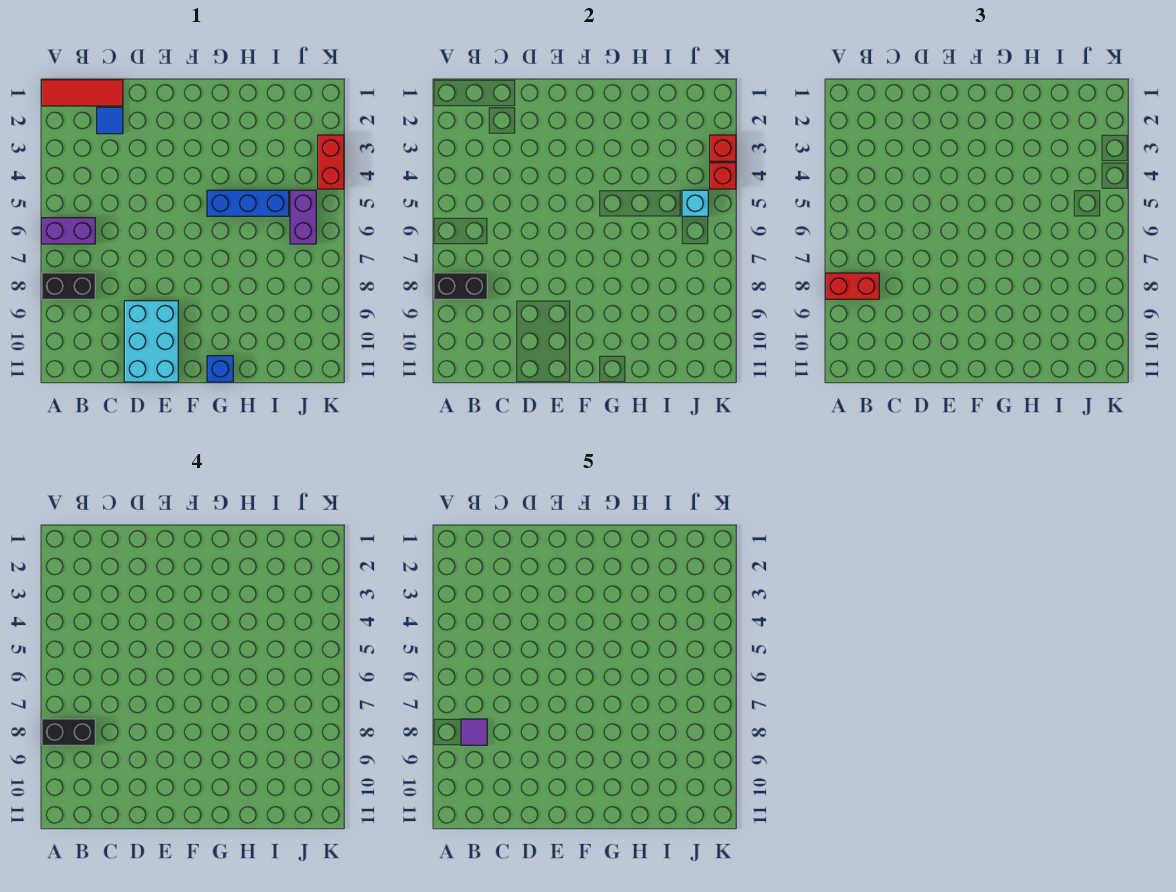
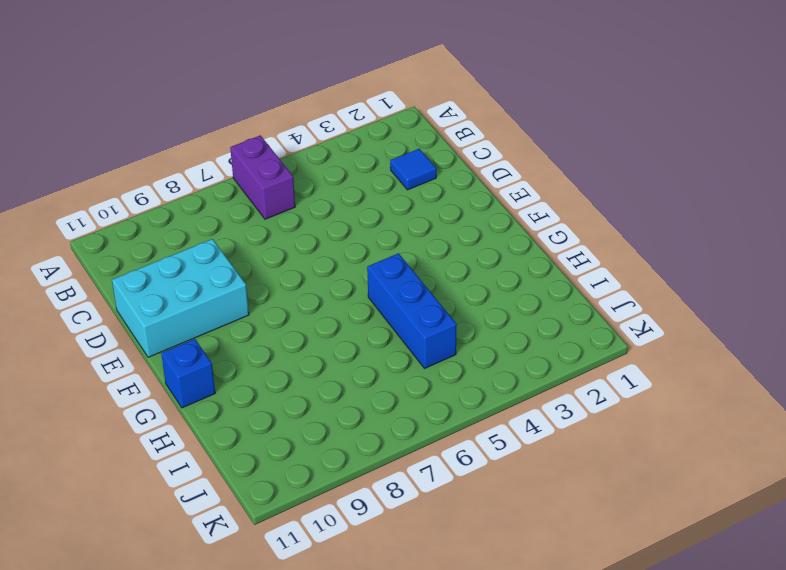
none -> red 1x3 tile [42,80,123,106]
none -> black 1x2 brick [42,273,95,299]
none -> purple 1x2 brick [290,190,316,244]

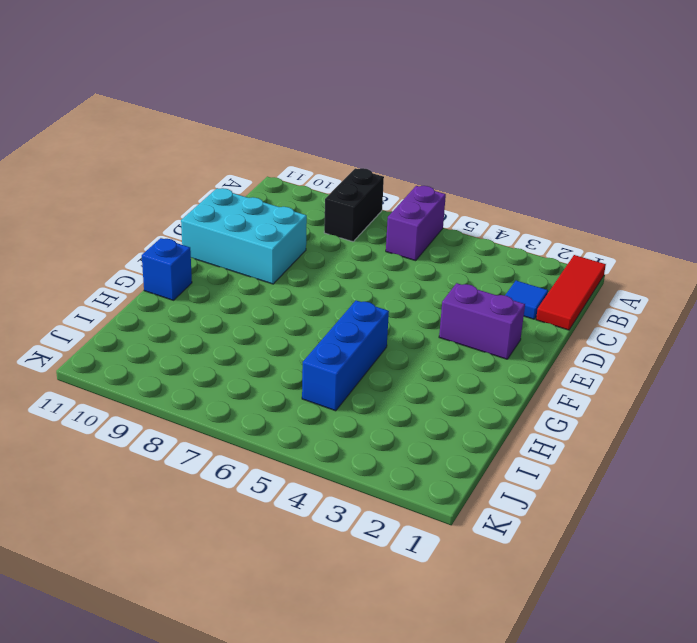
purple 1x2 brick [439,283,525,359] -> purple 1x2 brick moved to [290,190,316,244]
none -> red 1x2 brick [318,135,344,189]
none -> black 1x2 brick [434,273,487,299]
none -> cyan 1x1 brick [682,190,708,216]

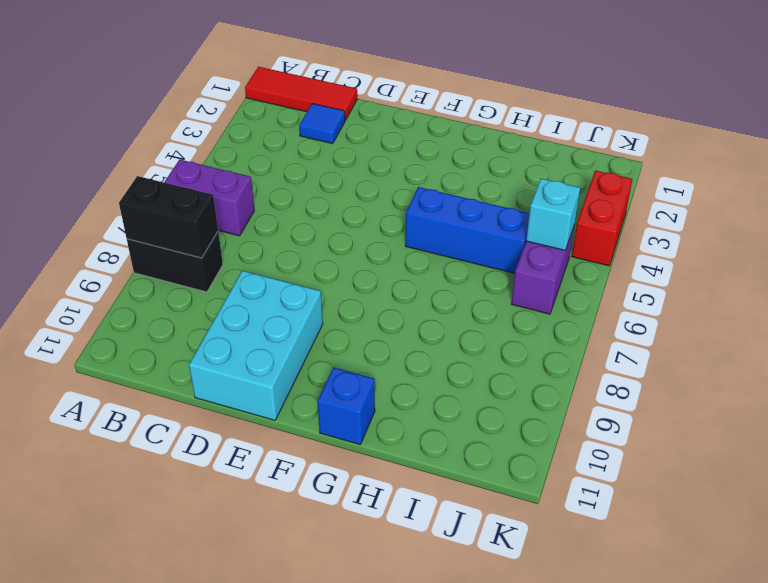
none -> red 1x1 brick [710,135,736,161]
none -> red 1x1 brick [710,163,736,189]
none -> red 1x2 brick [826,273,879,299]

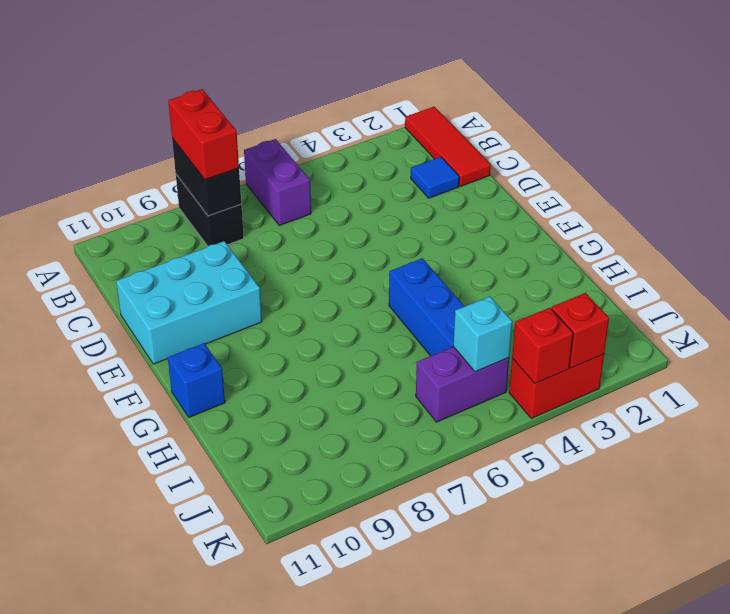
none -> black 1x2 brick [42,719,95,745]
none -> purple 1x1 tile [461,719,487,745]

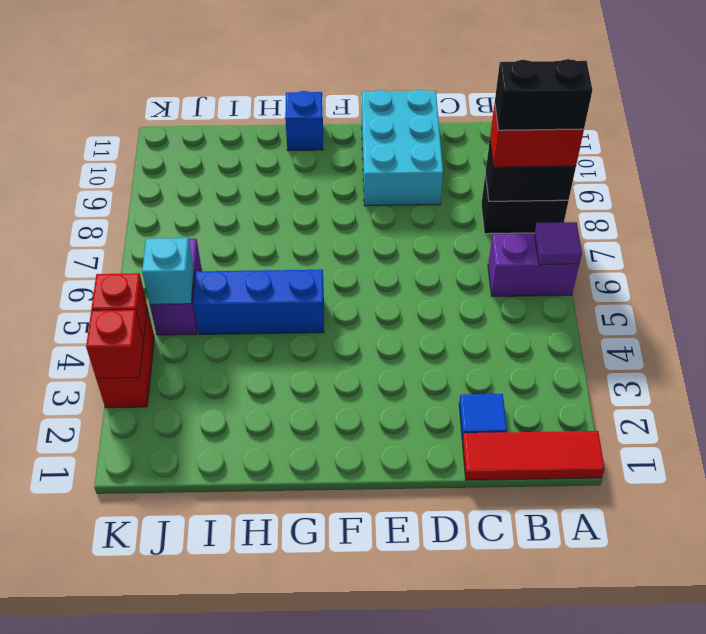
purple 1x1 tile [534,222,582,265] -> purple 1x1 tile moved to [461,719,487,745]

